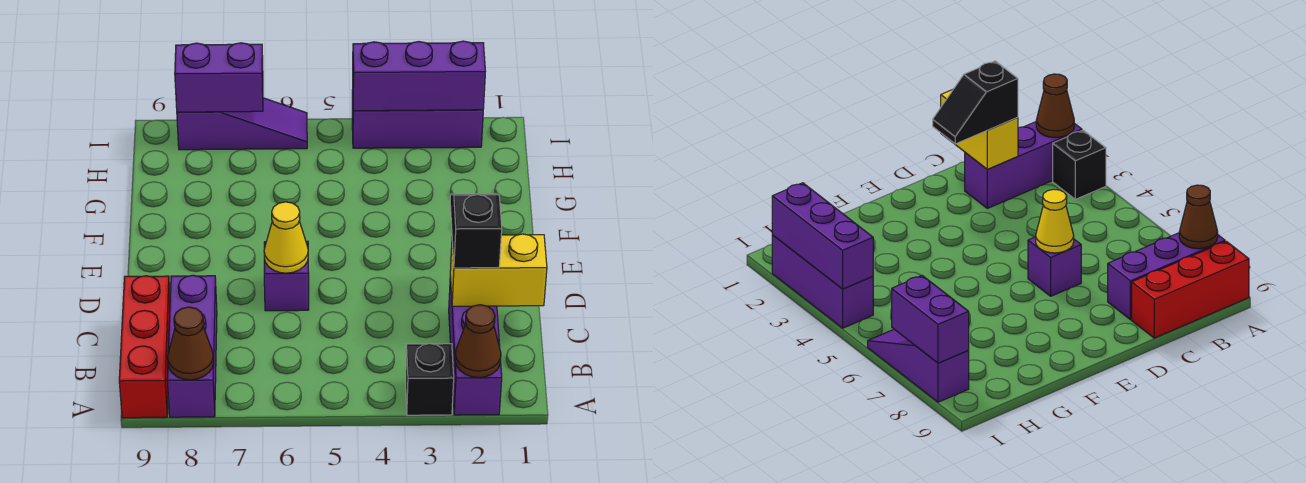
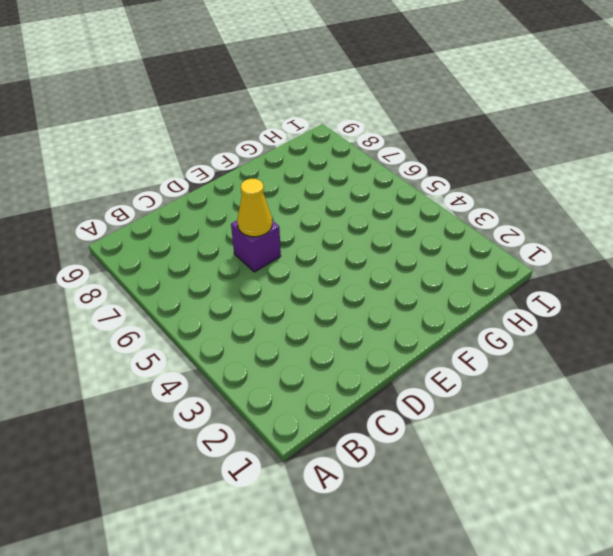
none -> purple 1x3 brick [449,277,502,415]
none -> black 1x1 brick [406,344,454,415]
none -> purple 1x3 brick [167,275,217,417]

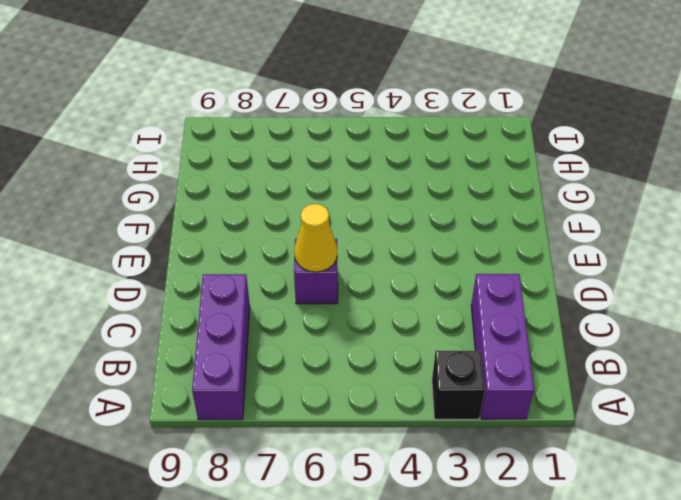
none -> red 1x3 brick [119,276,170,418]
none -> purple 1x3 brick [352,90,483,148]
none -> purple 1x3 slope [177,98,307,150]

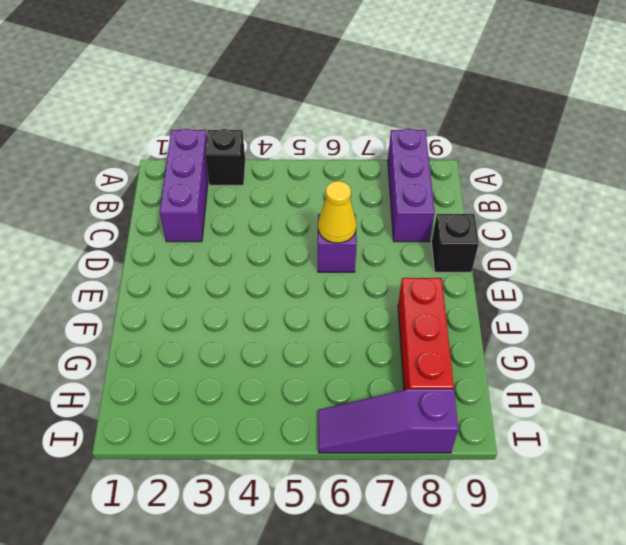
black 1x1 brick [432,214,479,272] -> none
red 1x3 brick [398,278,454,390] -> red 1x3 brick moved to [119,276,170,418]
none -> purple 1x3 brick [352,90,483,148]
none -> brown 1x1 cone [455,305,501,377]
none -> brown 1x1 cone [168,307,214,380]

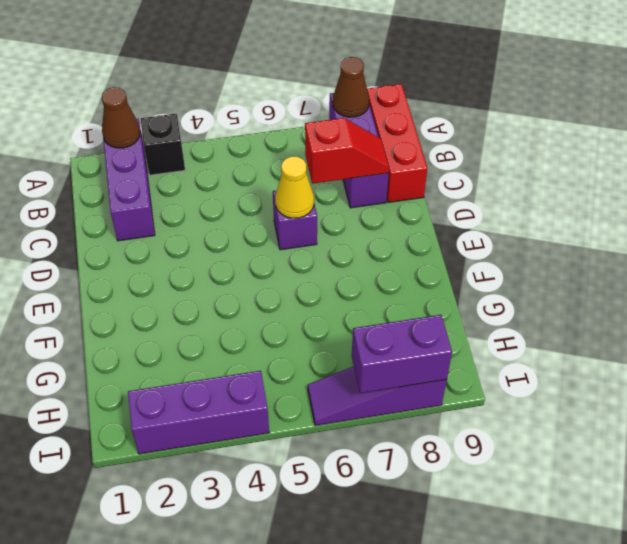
red 1x2 slope [305,118,389,184] -> none
none -> yellow 1x2 brick [450,234,547,306]
none -> purple 1x3 brick [353,41,486,111]
none -> black 1x2 slope [450,194,502,268]

